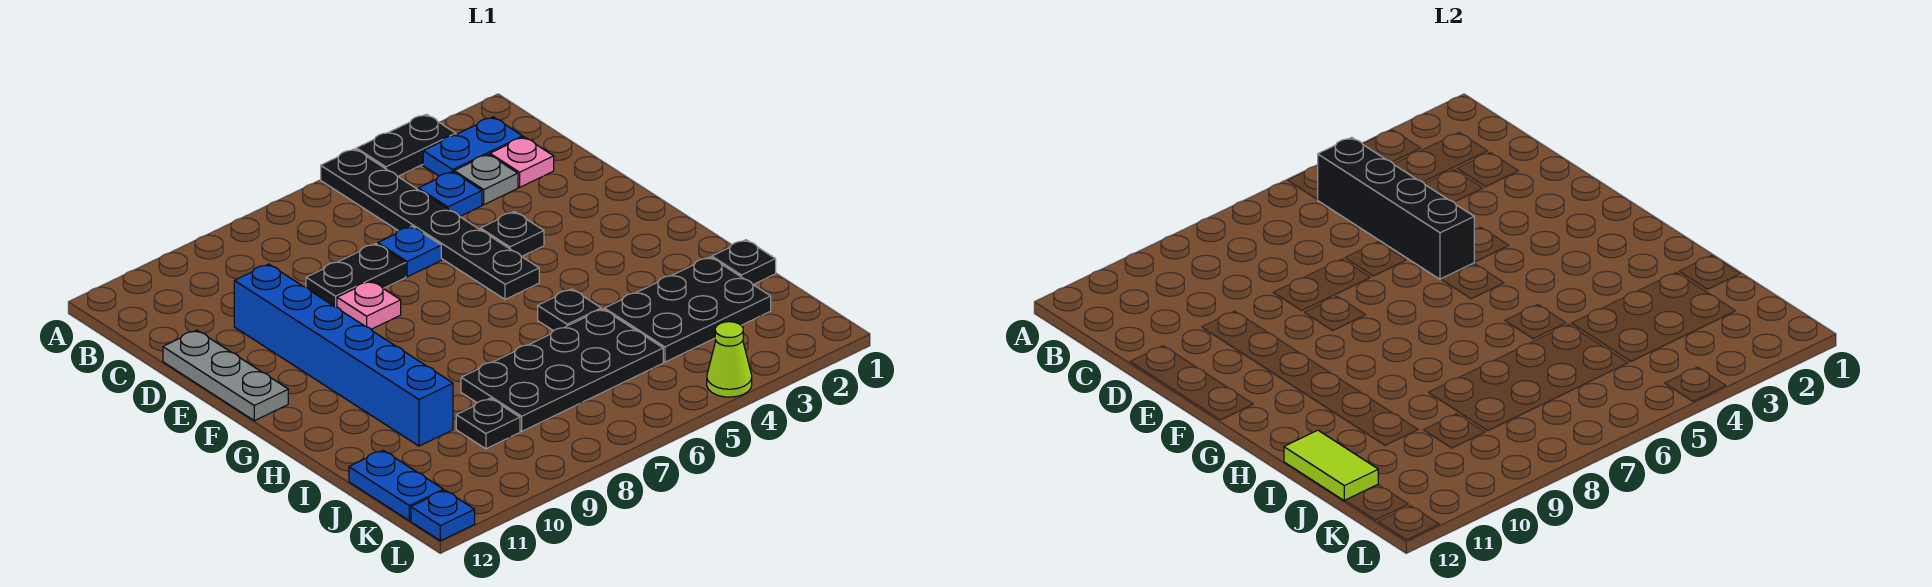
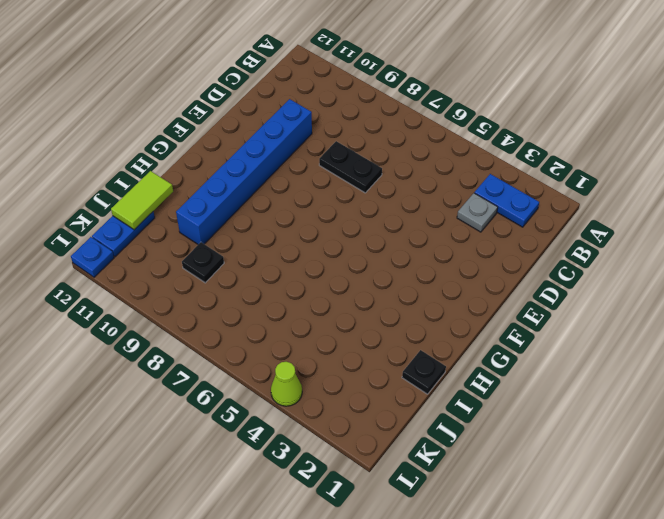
none -> black 1x2 plate [356,114,456,176]
none -> black 1x6 plate [321,149,539,299]
none -> pink 1x1 plate [490,137,554,187]

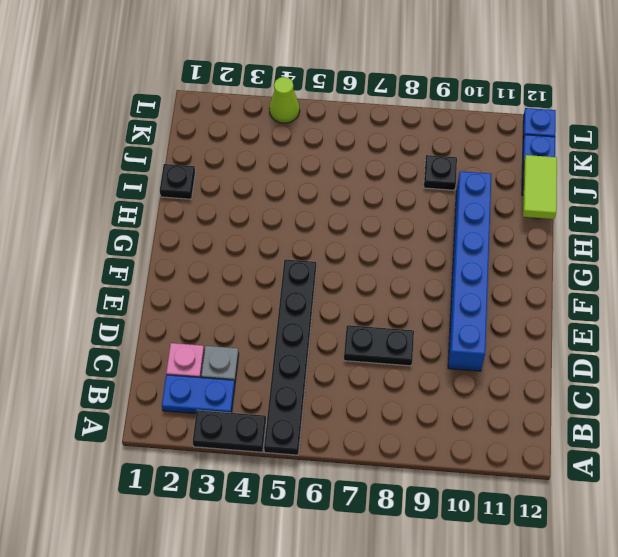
none -> blue 1x1 plate [418,171,482,217]
none -> blue 1x1 plate [378,226,441,277]
none -> grey 1x3 plate [163,330,288,421]

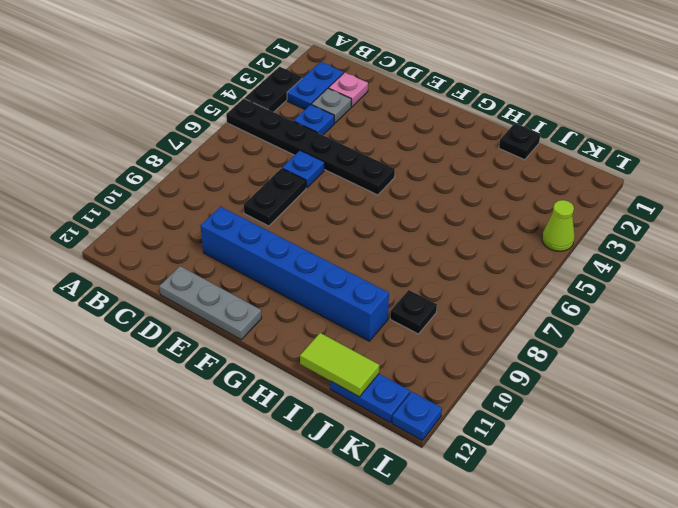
none -> black 1x1 plate [480,212,544,257]
none -> pink 1x1 plate [337,281,401,329]
none -> black 1x1 plate [538,289,601,331]

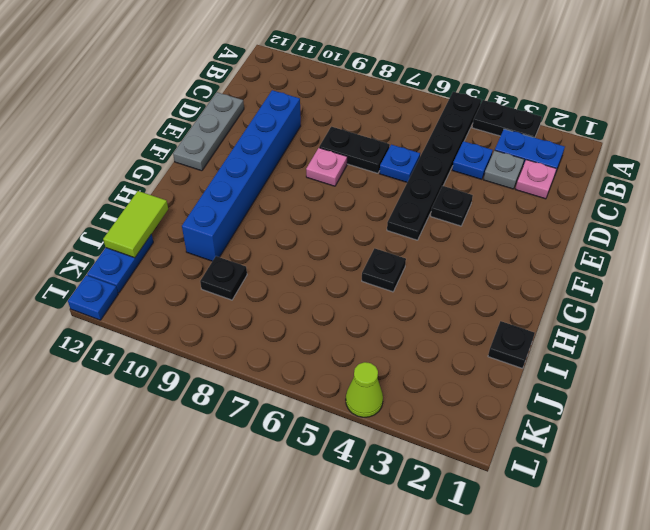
none -> black 2x3 plate [604,257,771,362]
none -> black 2x4 plate [461,309,663,431]
none -> black 1x4 brick [1317,137,1474,279]

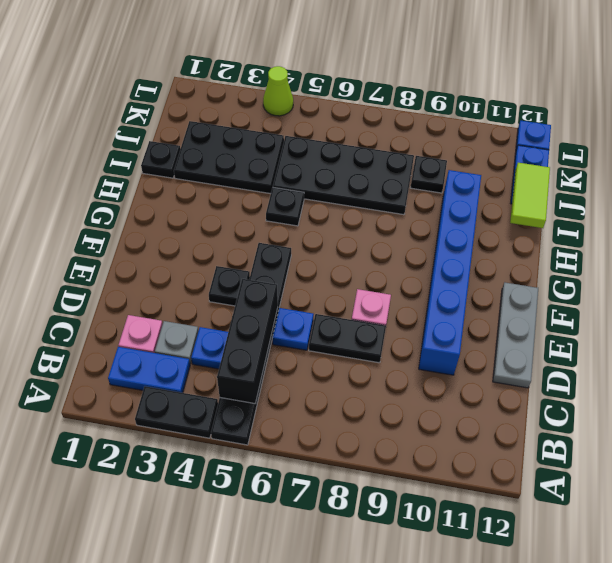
black 1x3 brick [217,279,278,404] -> black 1x4 brick [1317,137,1474,279]

